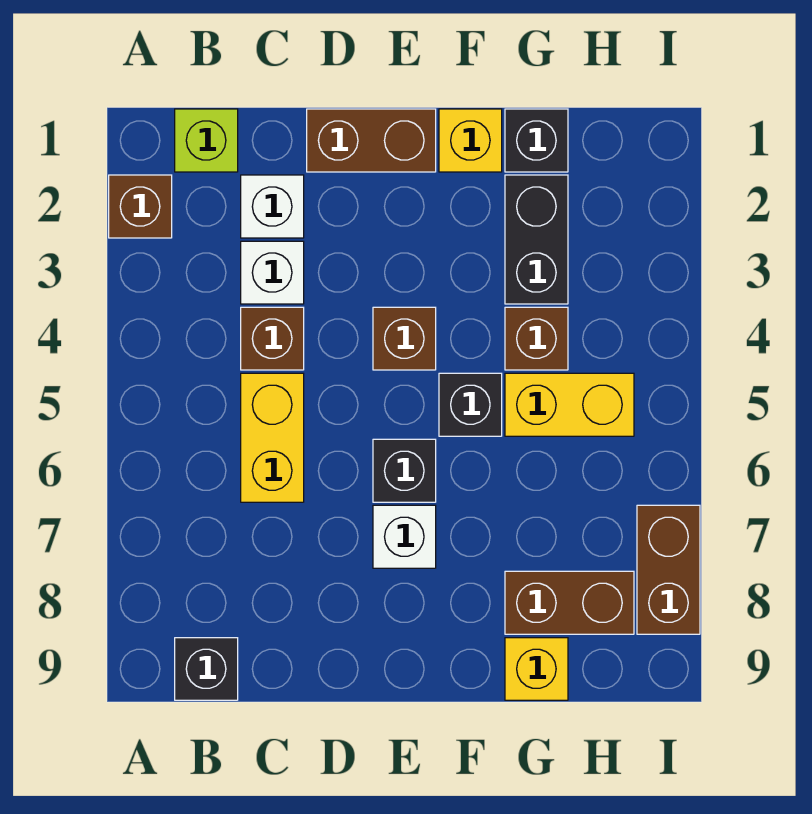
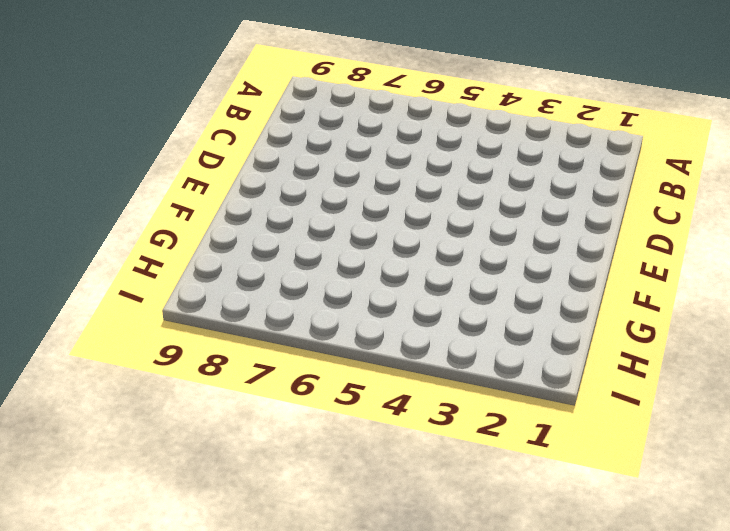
none -> brown 1x1 brick [109,175,172,238]
none -> lime 1x1 brick [175,109,238,172]
none -> black 1x1 brick [175,638,238,700]

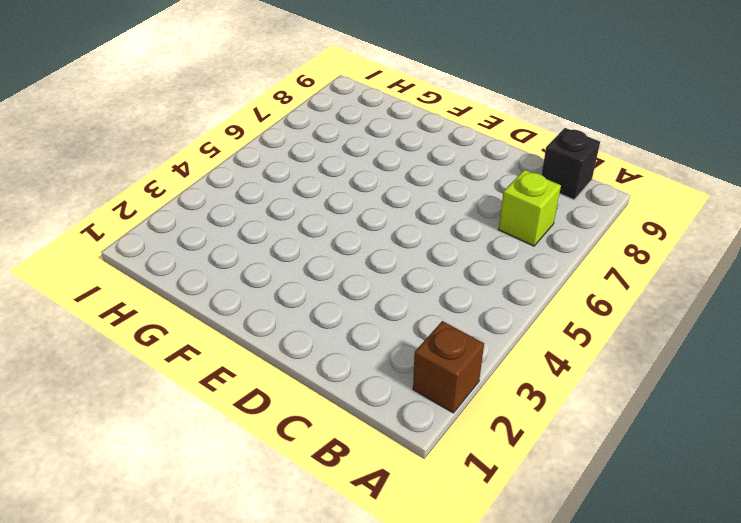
lime 1x1 brick [498,170,561,246] -> lime 1x1 brick moved to [175,109,238,172]
none -> white 1x1 brick [241,175,304,238]
none -> white 1x1 brick [241,241,304,304]
none -> brown 1x1 brick [241,307,304,370]

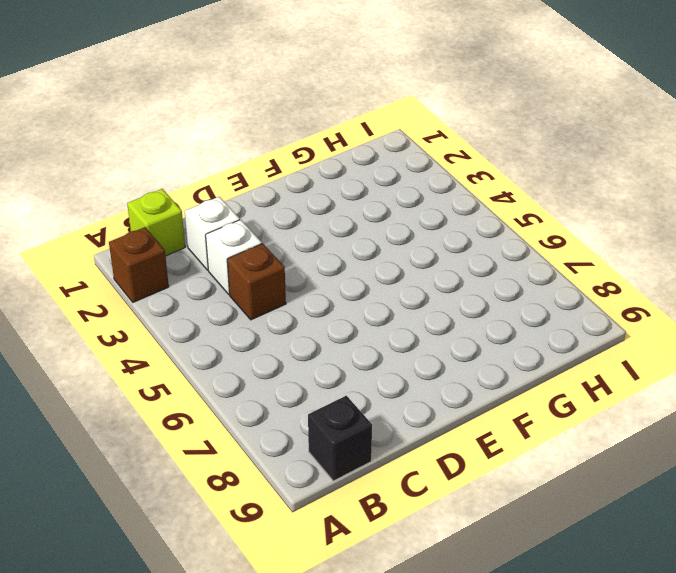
none -> yellow 1x2 brick [241,373,304,502]
none -> brown 1x2 brick [307,109,436,172]
none -> brown 1x1 brick [373,307,436,370]

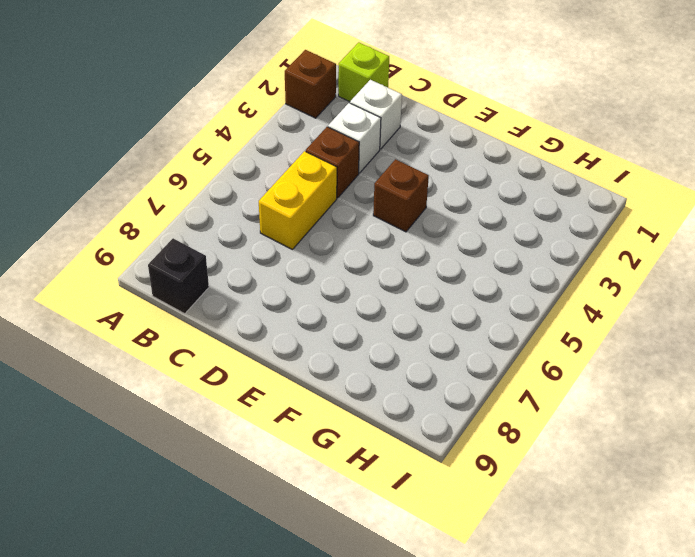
none -> brown 1x2 brick [307,109,436,172]
none -> black 1x1 brick [373,439,436,502]
none -> white 1x1 brick [373,505,436,568]

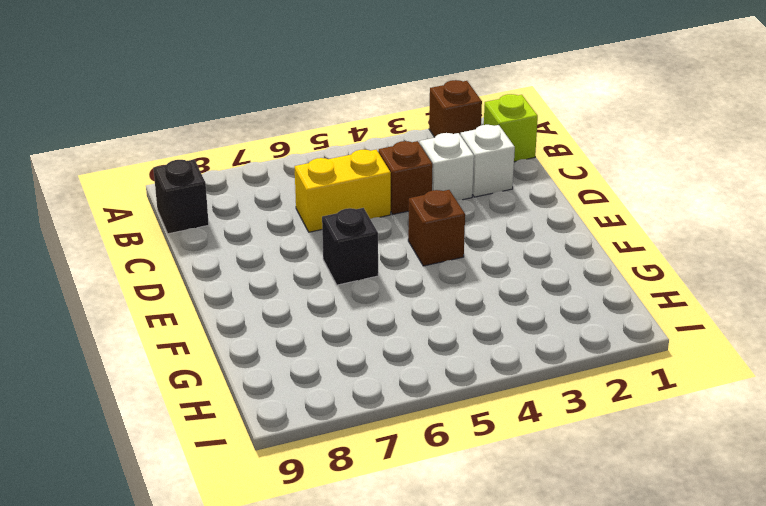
none -> brown 1x2 brick [307,109,436,172]
none -> white 1x1 brick [373,505,436,568]
none -> yellow 1x1 brick [439,109,502,172]

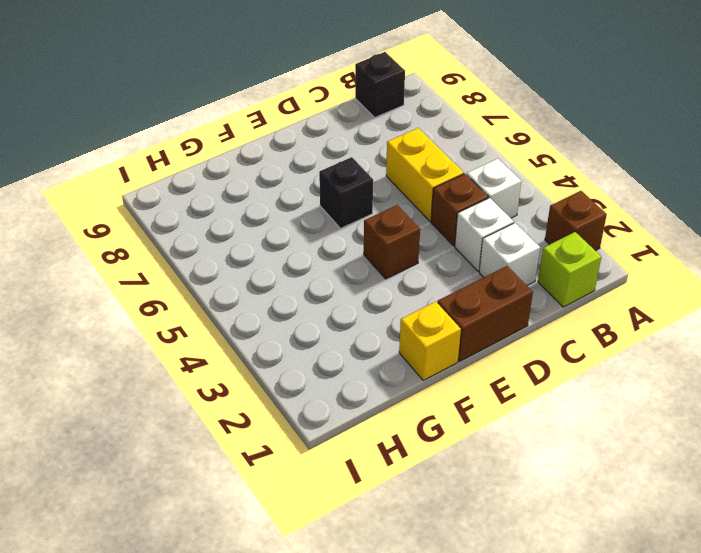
white 1x1 brick [467,159,521,218] -> white 1x1 brick moved to [373,505,436,568]
none -> black 1x1 brick [439,373,502,436]
none -> black 1x1 brick [505,109,568,172]
none -> black 1x2 brick [505,175,568,304]

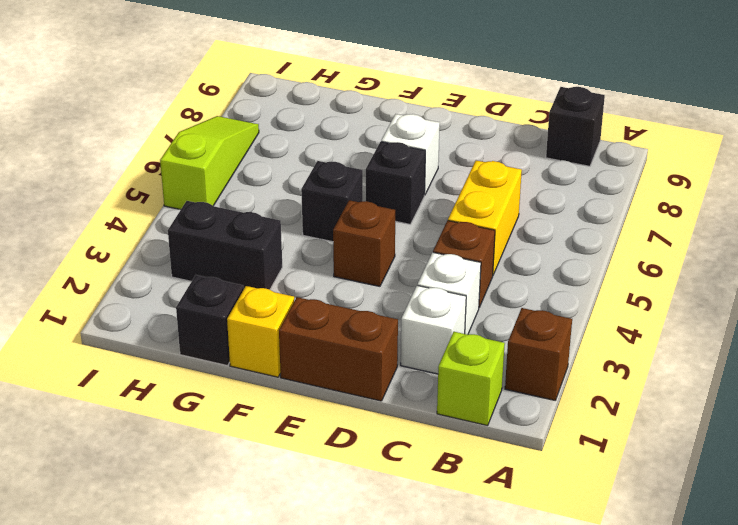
black 1x2 brick [168,201,282,290] -> black 1x2 brick turned to [505,175,568,304]
lime 1x3 slope [160,116,259,210] -> brown 1x2 brick [637,505,700,634]
none -> brown 1x1 brick [505,307,568,370]
none -> yellow 1x2 brick [505,373,634,436]
none -> brown 1x2 brick [505,571,634,634]

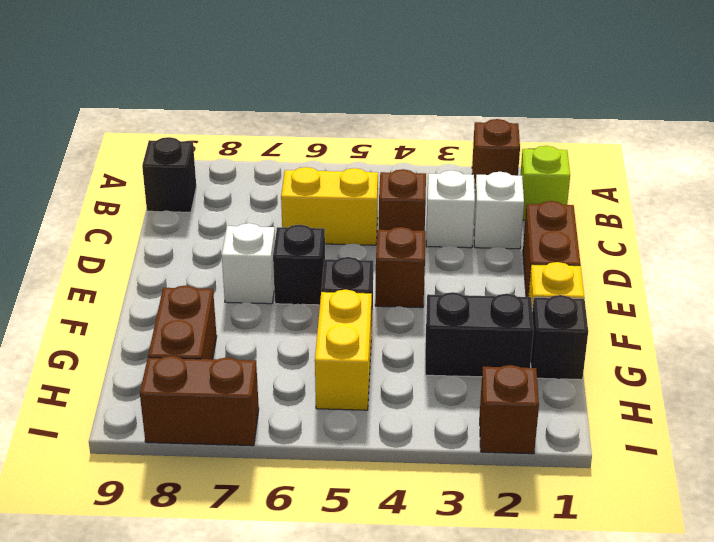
brown 1x1 brick [480,365,539,454] -> brown 1x1 brick moved to [505,307,568,370]
none -> yellow 1x1 brick [505,638,568,700]

